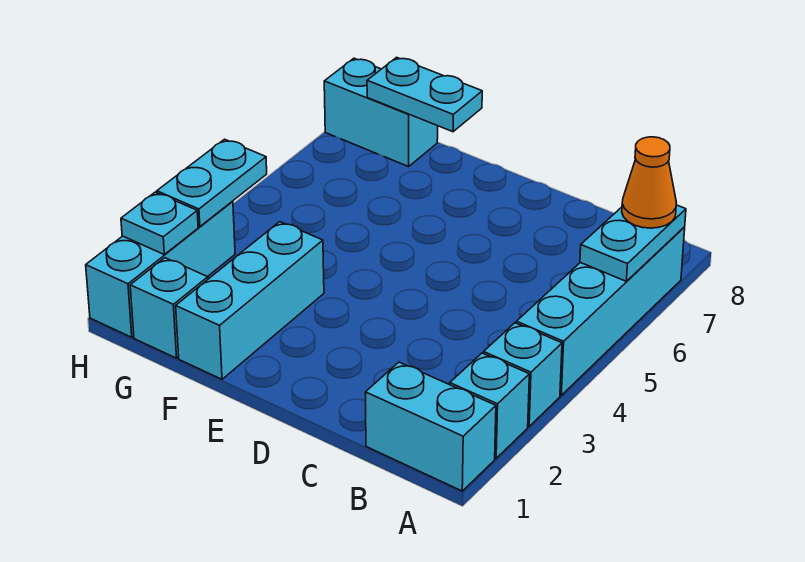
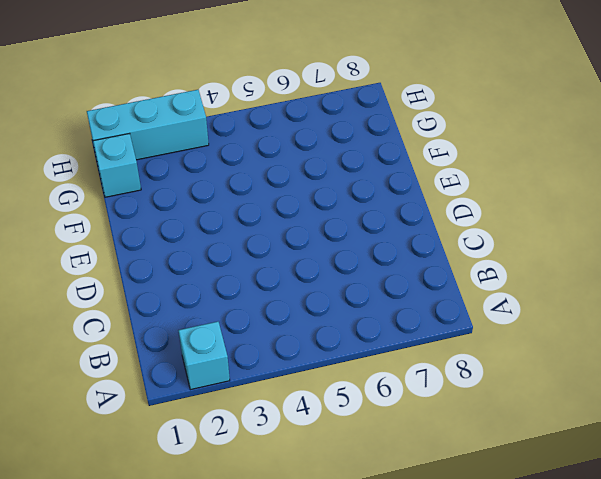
none -> cyan 1x2 brick [365,362,496,491]
none -> cyan 1x1 brick [484,323,562,426]
none -> cyan 1x4 brick [516,227,685,395]

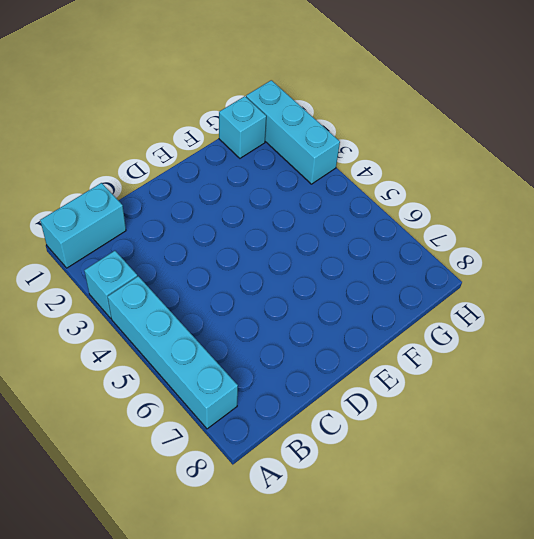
none -> cyan 1x1 brick [450,353,529,458]
none -> cyan 1x3 brick [176,222,324,379]
none -> cyan 1x2 brick [324,58,438,167]

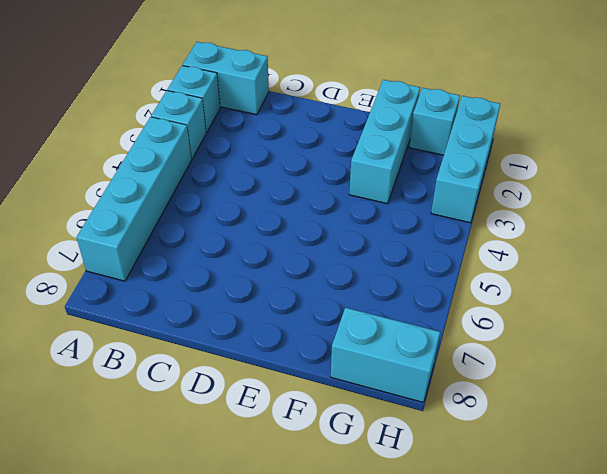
none -> cyan 1x2 plate [580,205,686,281]
none -> cyan 1x2 plate [367,57,482,132]
none -> cyan 1x1 plate [121,192,198,254]

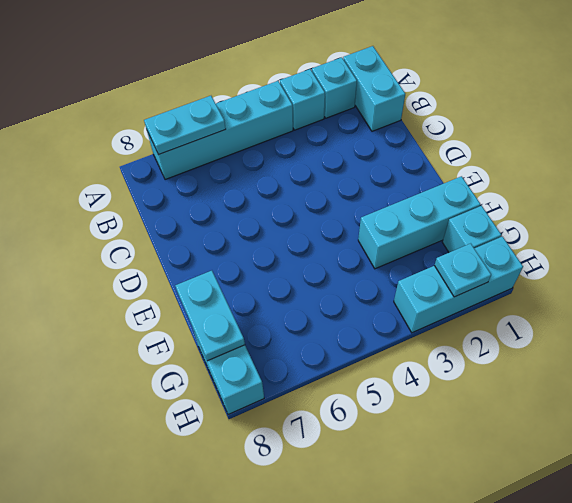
none -> cyan 1x2 plate [157,139,267,227]
none -> orange 1x1 cone [622,137,676,228]

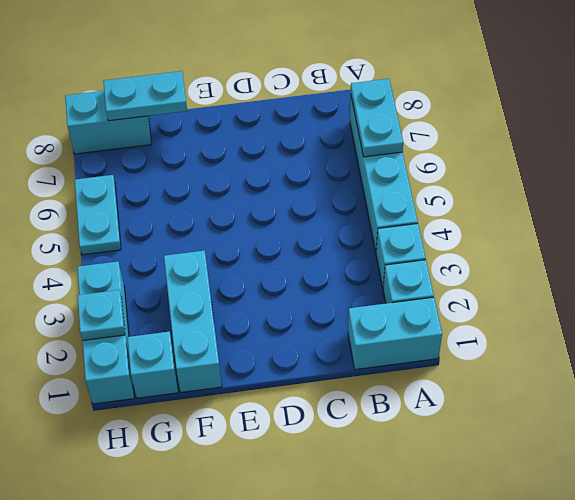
cyan 1x2 plate [75,175,121,255] -> cyan 1x2 plate moved to [157,139,267,227]
none -> orange 1x1 cone [622,137,676,228]

